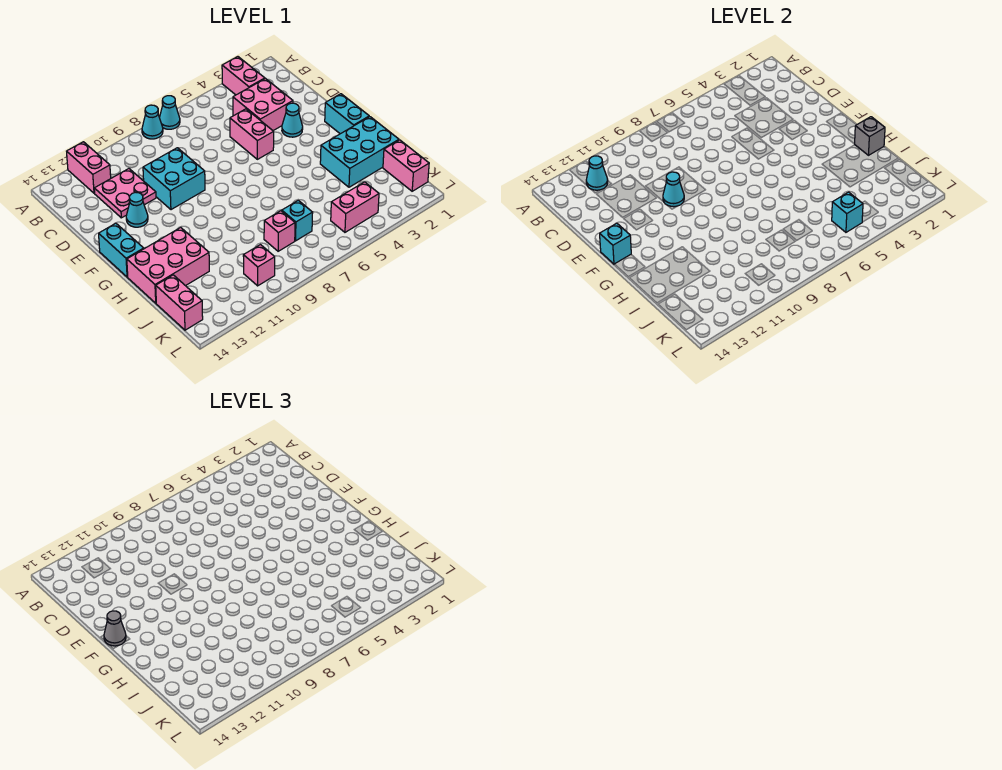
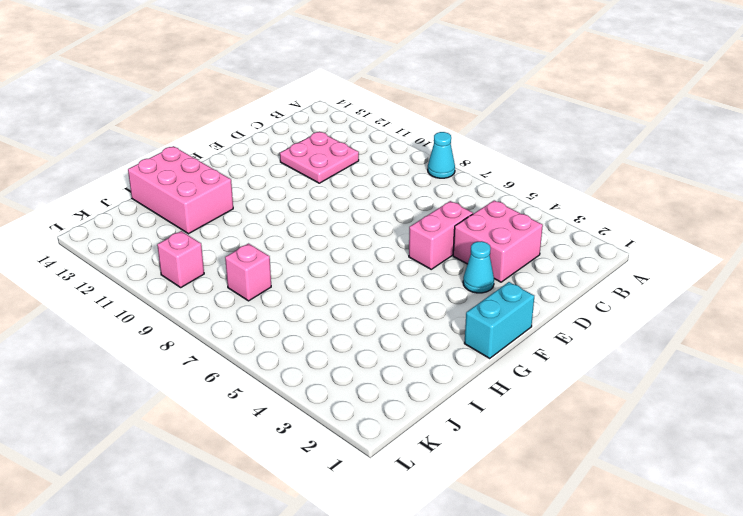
none -> pink 1x2 brick [222,57,265,95]
none -> cyan 1x1 cone [159,96,180,129]
none -> pink 1x2 brick [67,142,111,193]

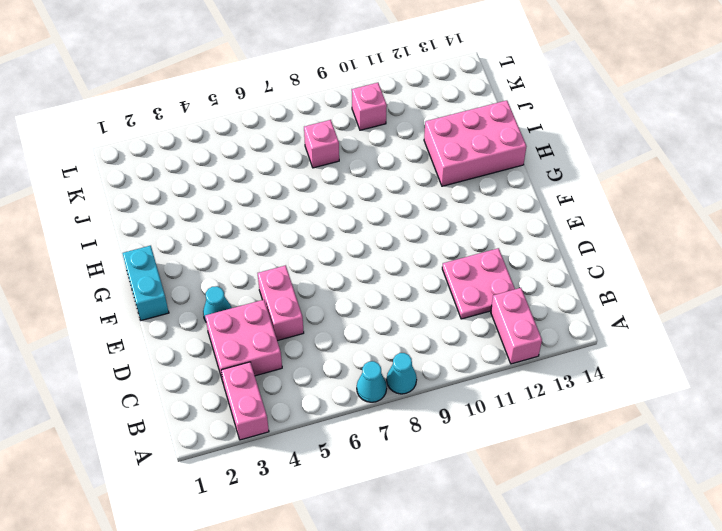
none -> cyan 2x2 brick [143,148,205,210]
none -> cyan 1x1 cone [126,192,148,227]
none -> cyan 1x2 brick [99,223,144,277]

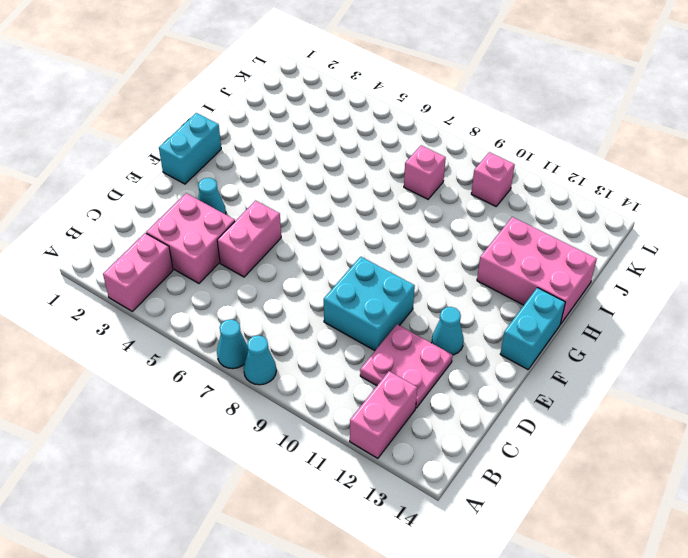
none -> cyan 2x3 brick [320,117,399,187]
none -> pink 1x2 brick [383,140,429,191]
none -> cyan 1x1 brick [282,200,313,241]

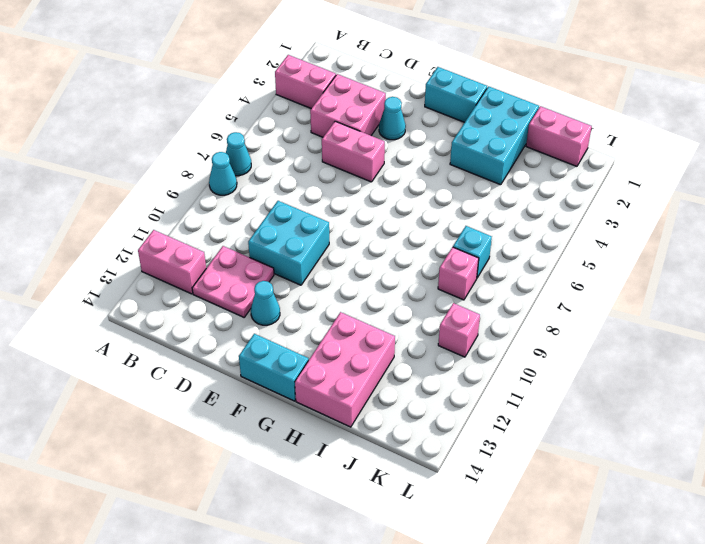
none -> pink 1x2 brick [156,275,203,330]
none -> pink 1x2 brick [331,182,379,232]
none -> cyan 1x1 cone [586,156,608,190]

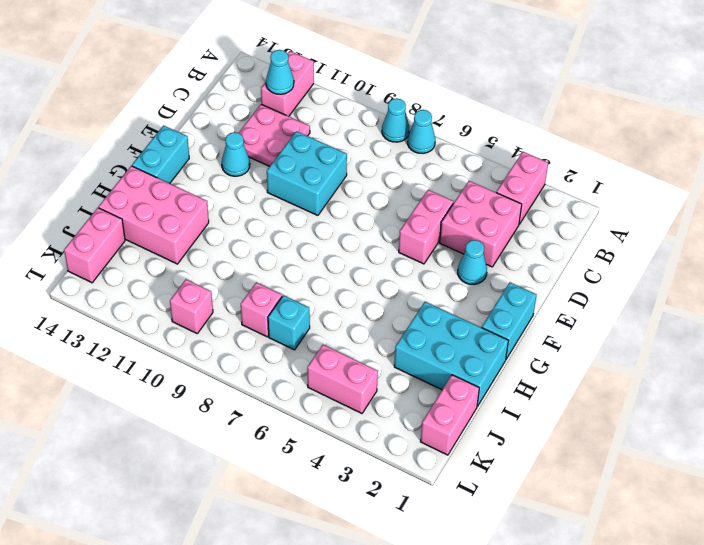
none -> cyan 1x1 cone [663,172,684,207]
none -> cyan 1x1 brick [600,223,631,264]
none -> grey 1x1 brick [855,117,885,155]

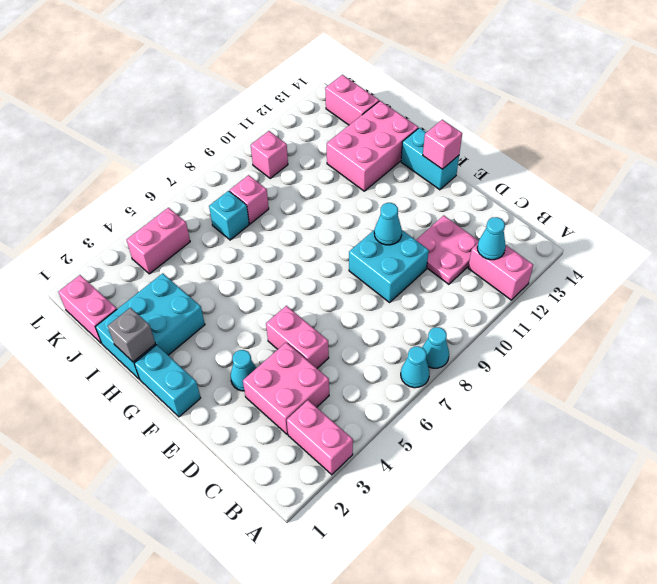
pink 1x1 brick [423,120,462,169] -> cyan 1x1 brick [600,223,631,264]
none -> cyan 1x1 cone [126,192,148,227]
none -> cyan 1x1 brick [832,192,863,232]
none -> grey 1x1 cone [104,611,126,646]

